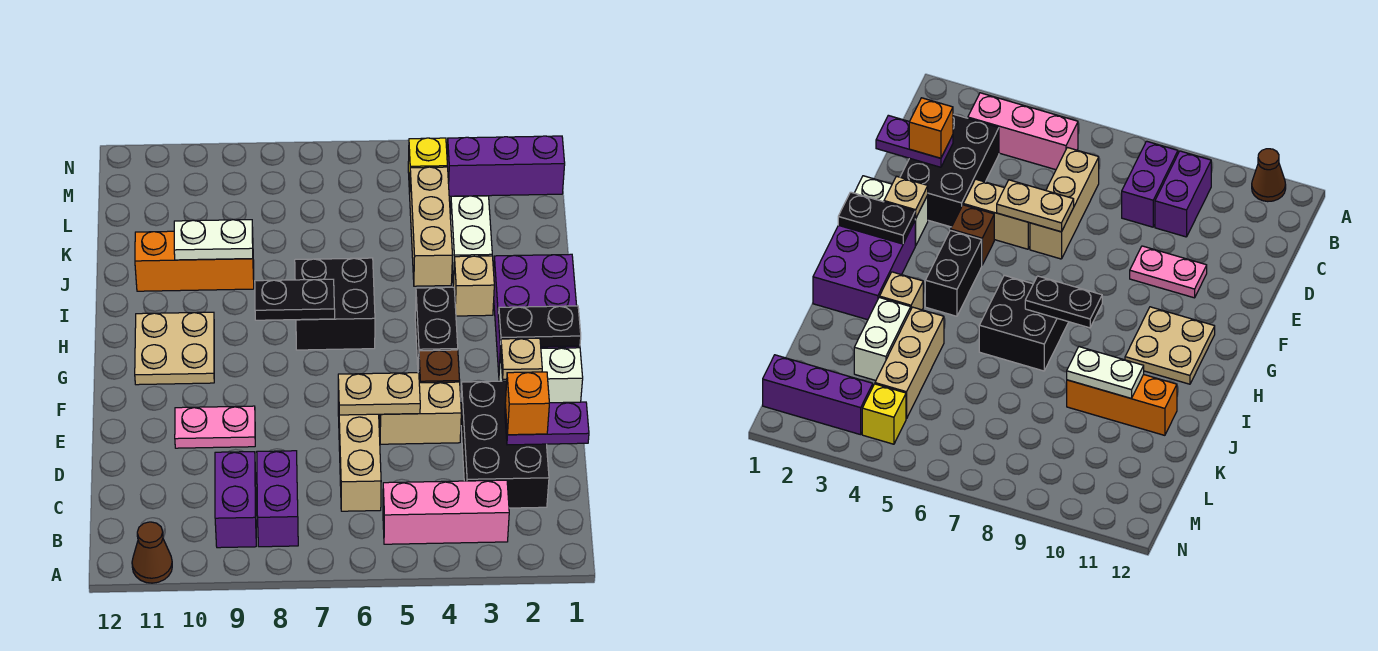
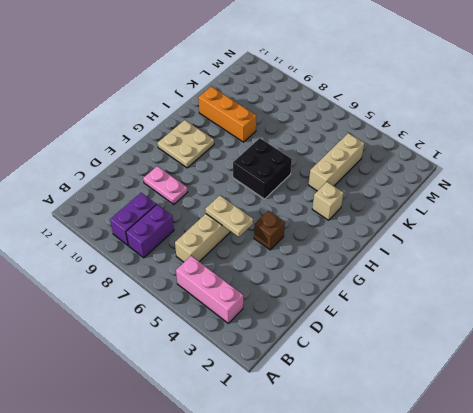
none -> brown 1x1 cone [132,522,172,583]
none -> black 2x3 brick [461,381,549,508]
none -> tan 1x2 brick [379,382,461,444]

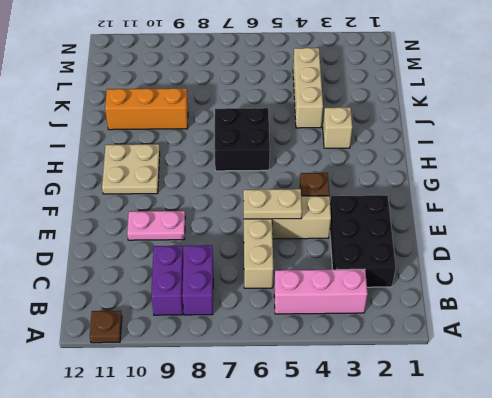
brown 1x1 plate [90,311,122,343] -> brown 1x1 cone [132,522,172,583]
none -> white 1x2 brick [499,348,583,403]
none -> purple 2x3 brick [494,254,580,372]
none -> black 1x2 brick [415,287,458,371]

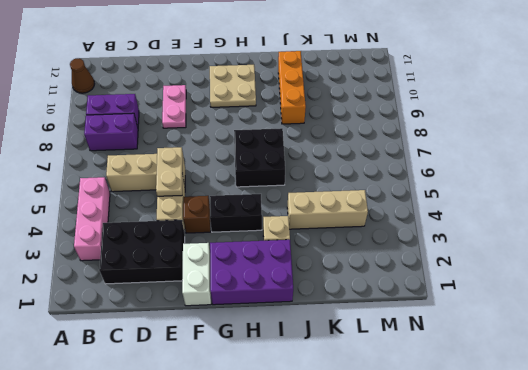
none -> white 1x2 brick [450,196,492,284]
none -> purple 1x3 brick [447,136,565,196]
none -> yellow 1x1 brick [408,138,447,194]

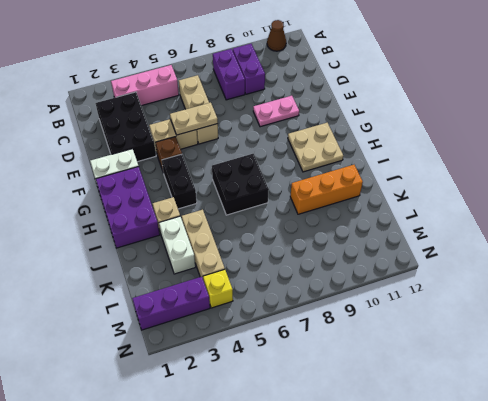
none -> purple 1x2 plate [505,402,589,445]
none -> tan 1x1 plate [500,338,542,379]
none -> black 1x2 plate [499,306,581,347]

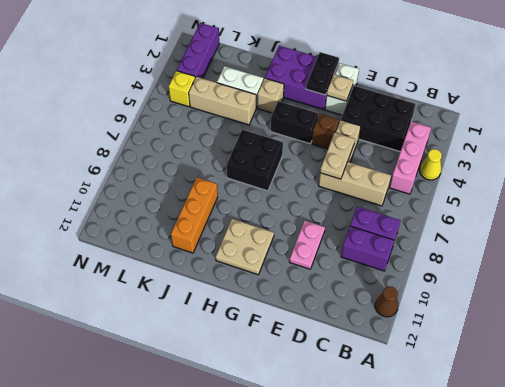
yellow 1x1 cone [420,149,442,180] -> none
none -> purple 1x2 plate [505,402,589,445]
none -> black 1x2 plate [255,279,335,320]
none -> white 1x2 plate [174,220,253,260]

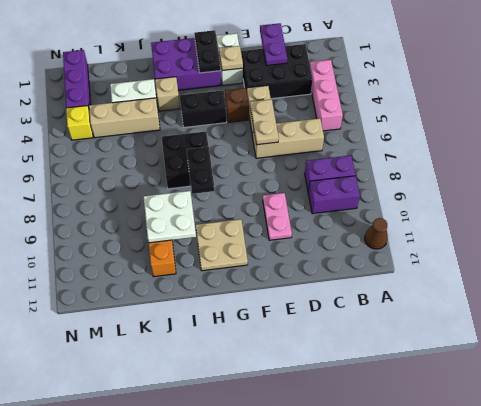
white 2x2 plate [144,191,196,243] -> white 1x2 plate [174,220,253,260]
none -> orange 1x1 brick [505,372,549,435]

